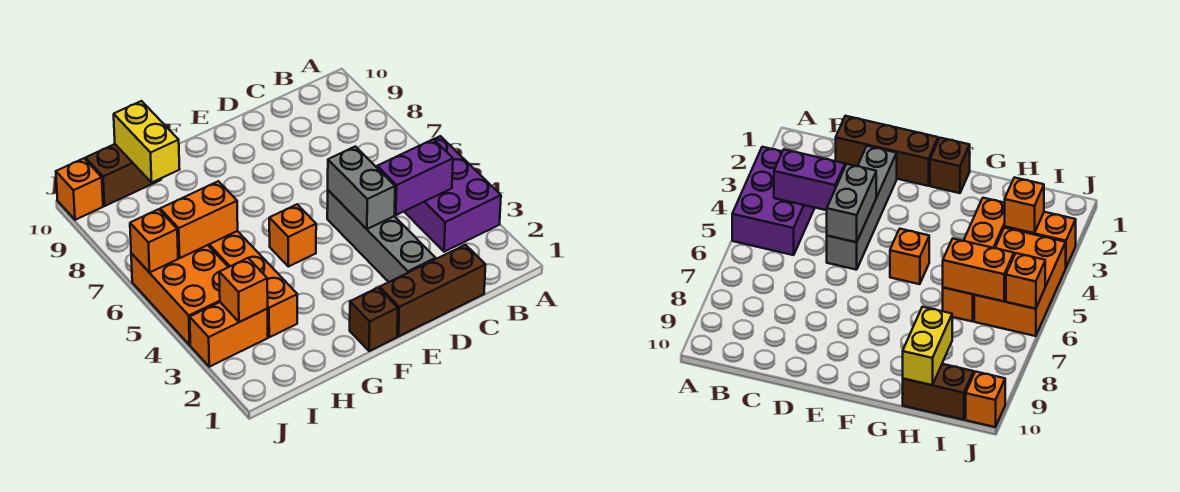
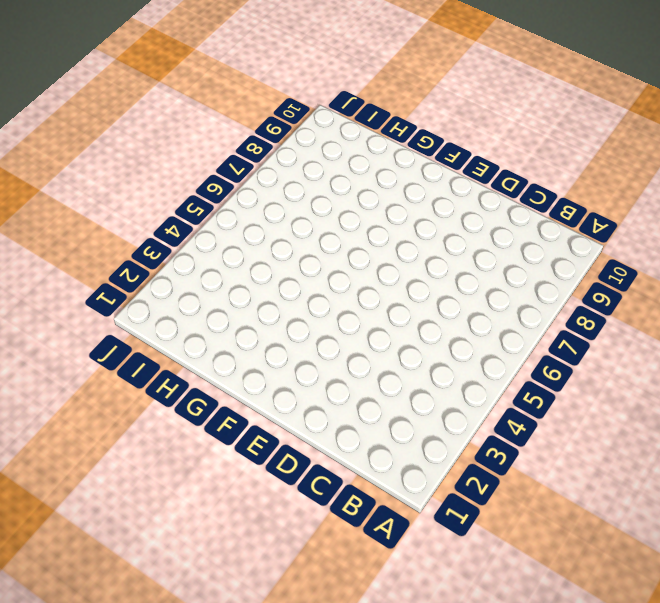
none -> purple 2x3 brick [404,136,501,252]
none -> brown 1x3 brick [380,245,485,336]
none -> grey 1x4 brick [327,190,436,282]

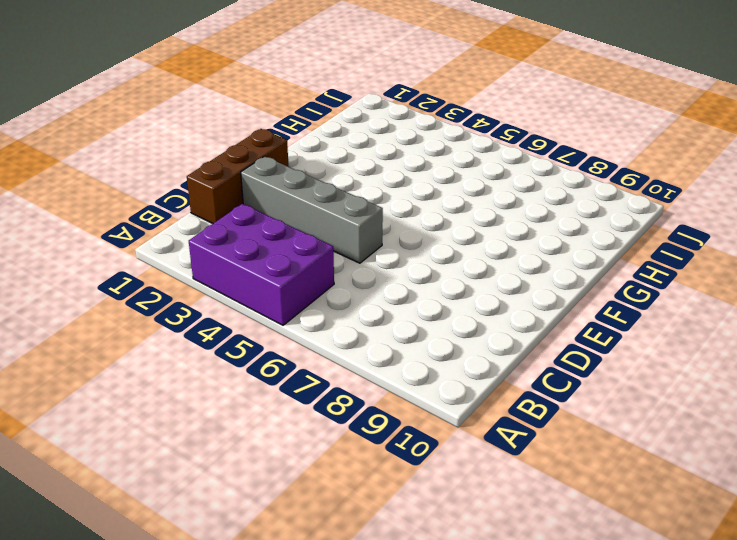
none -> brown 1x1 brick [350,288,398,351]
none -> orange 1x1 brick [269,204,316,267]
none -> orange 1x4 brick [208,231,297,337]

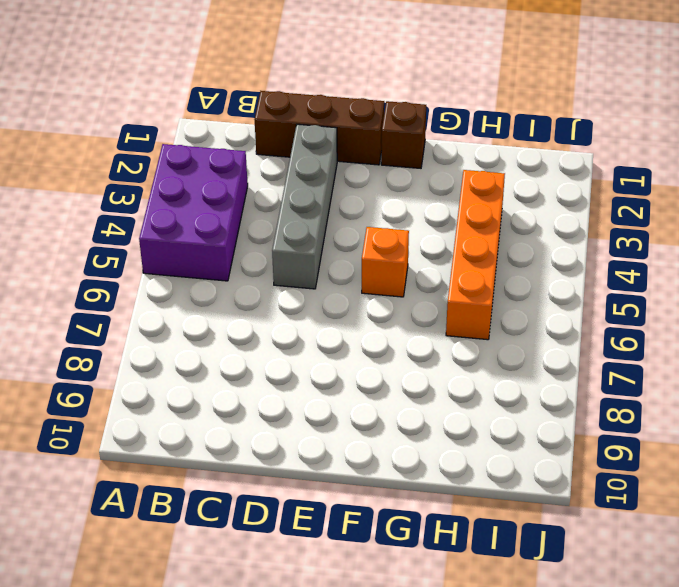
none -> brown 1x2 brick [85,144,161,206]
none -> orange 1x2 brick [190,302,268,367]
none -> orange 2x3 brick [131,245,228,345]

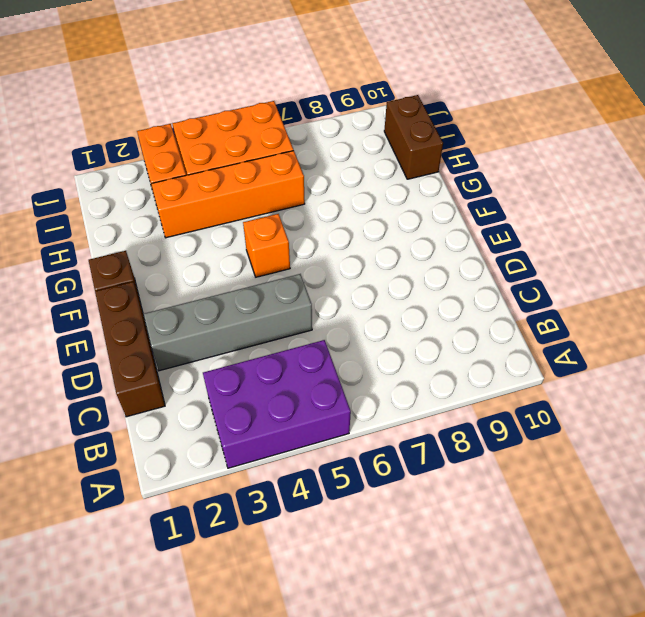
none -> orange 1x1 brick [56,158,103,220]
none -> purple 1x2 brick [377,139,453,215]
none -> grey 1x2 brick [328,146,395,229]

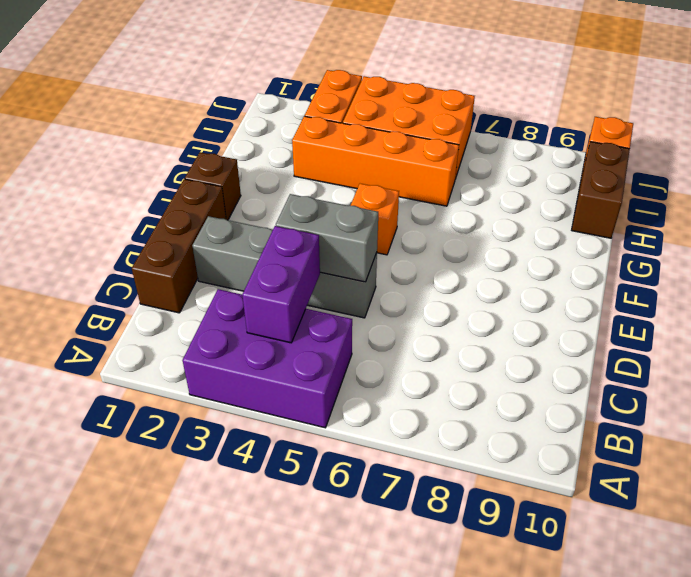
none -> orange 1x2 brick [160,181,238,258]
none -> yellow 1x2 brick [114,101,180,182]
none -> orange 1x1 brick [219,258,268,322]

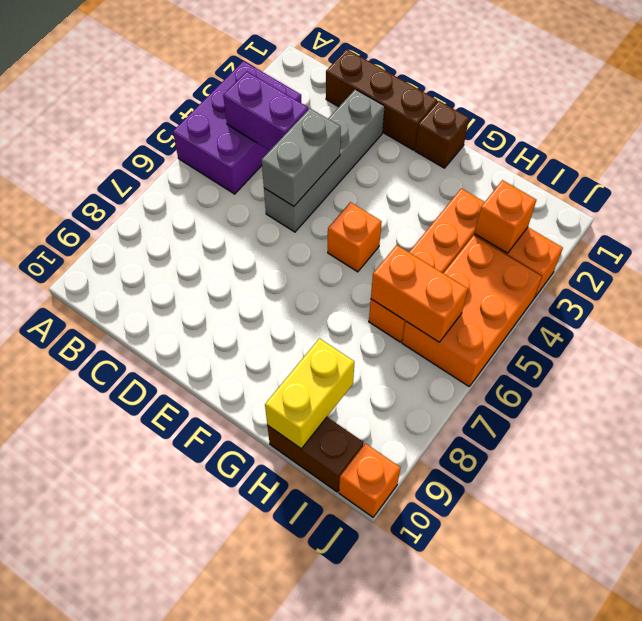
none -> orange 1x1 brick [130,209,178,273]

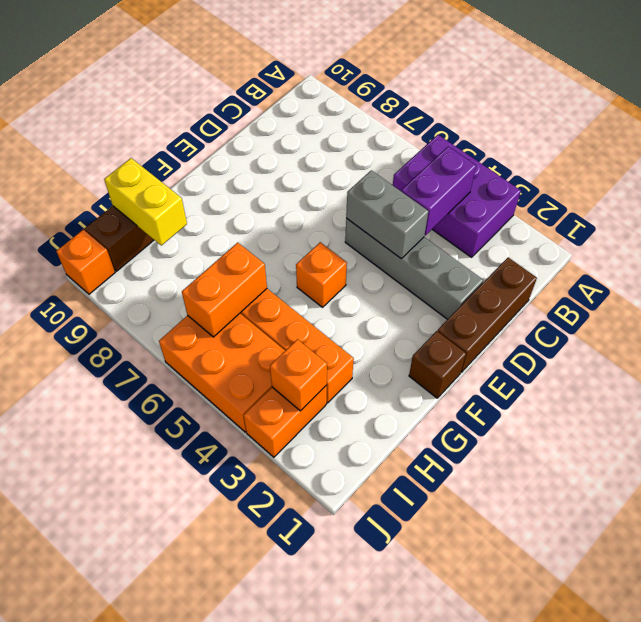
none -> orange 1x1 brick [130,209,178,273]

